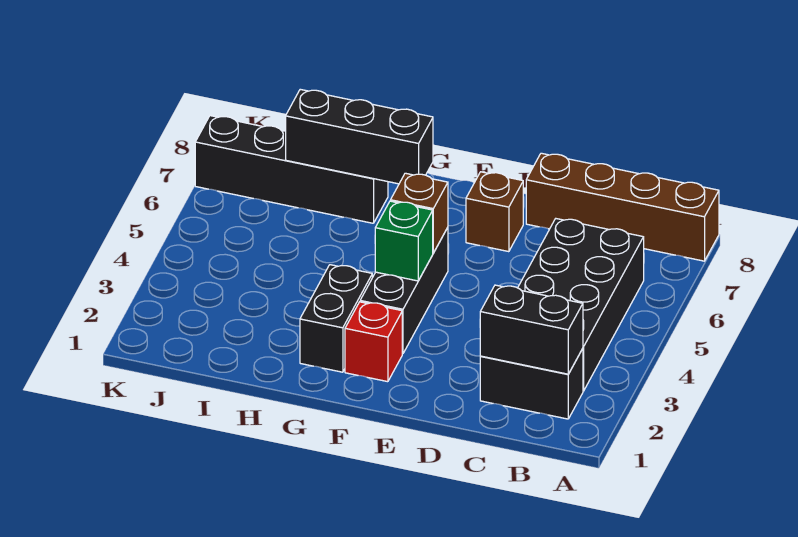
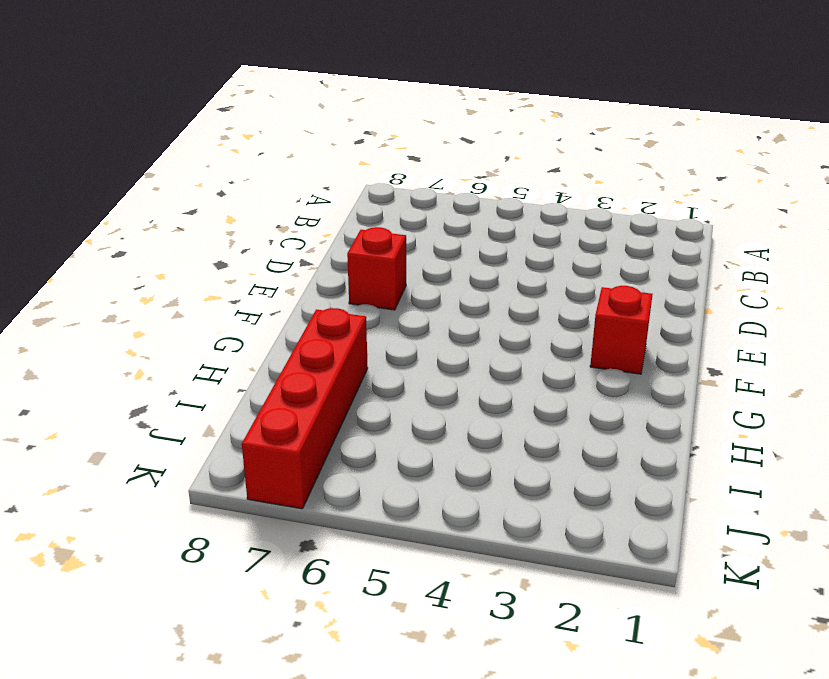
red 1x1 brick [347,227,406,310] -> brown 1x1 brick [466,172,523,252]
red 1x4 brick [242,308,368,509] -> black 1x4 brick [195,116,388,223]
none -> brown 1x4 brick [526,153,719,261]
none -> black 1x2 brick [480,349,583,419]
none -> black 2x4 brick [518,219,644,391]

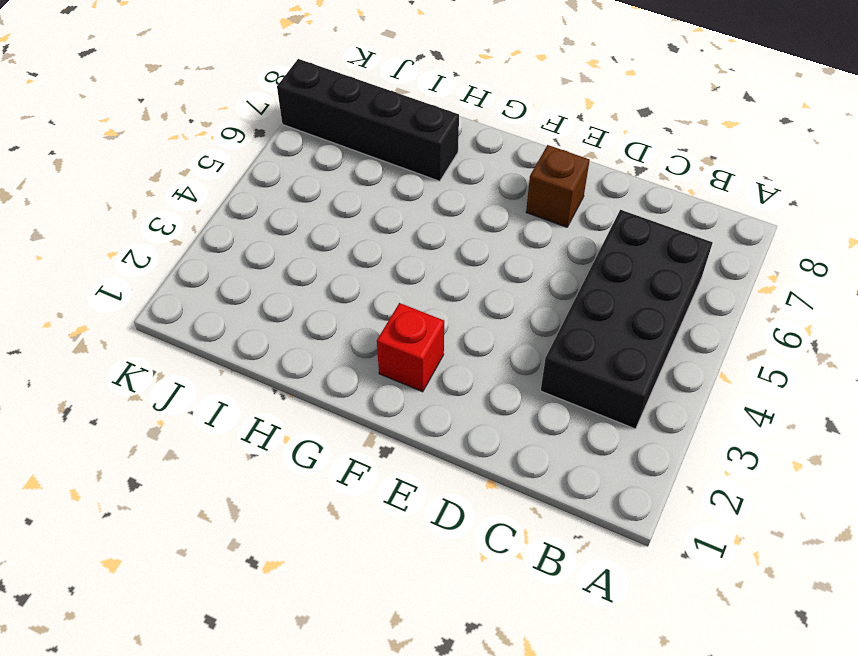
none -> brown 1x4 brick [526,153,719,261]
none -> black 1x2 brick [480,349,583,419]
none -> black 1x3 brick [360,228,448,354]

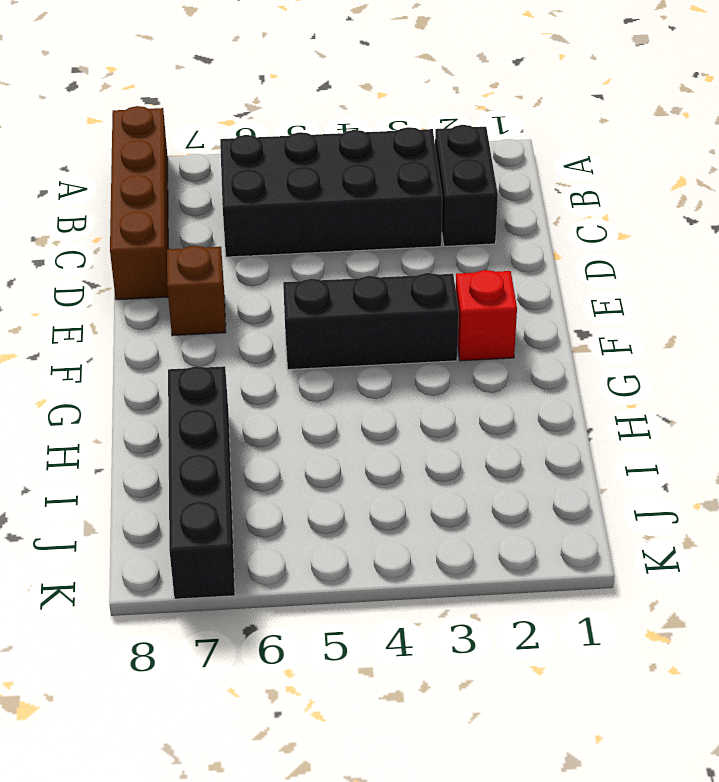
none -> black 1x2 brick [300,265,372,372]
none -> black 1x2 brick [480,285,583,374]
none -> green 1x1 brick [375,201,433,281]

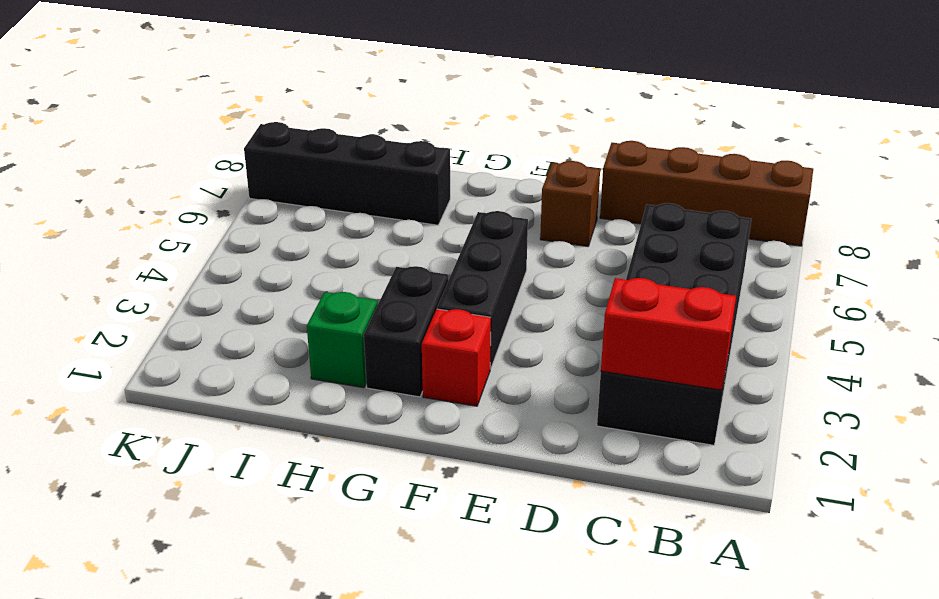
red 1x2 brick [601,278,736,390] -> black 1x2 brick [480,285,583,374]
green 1x1 brick [307,292,378,388] -> green 1x1 brick moved to [375,201,433,281]
none -> brown 1x1 brick [391,173,448,253]
none -> black 1x3 brick [286,89,433,184]

